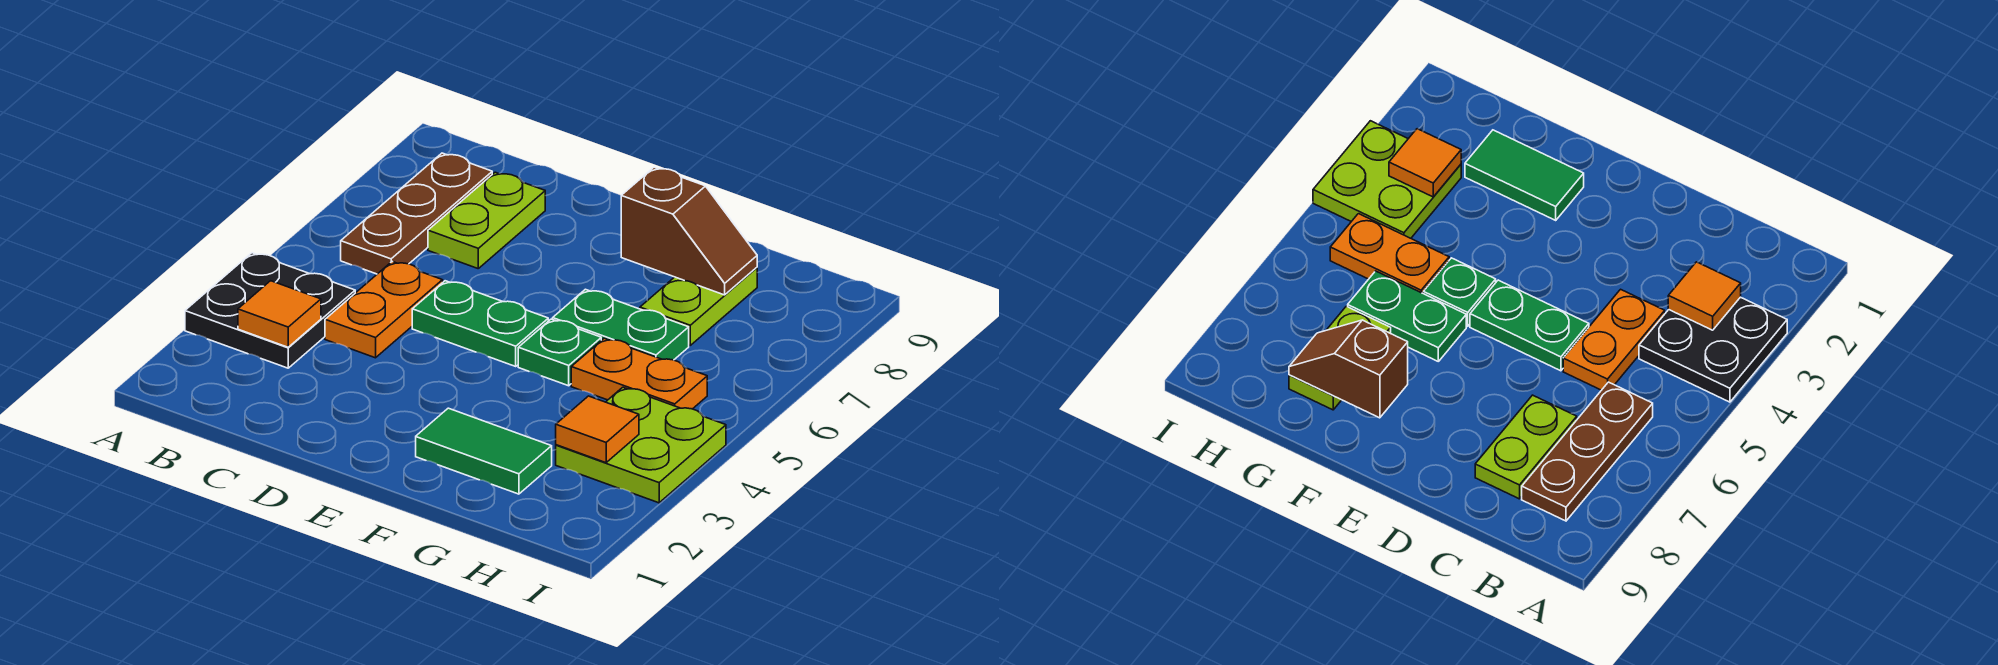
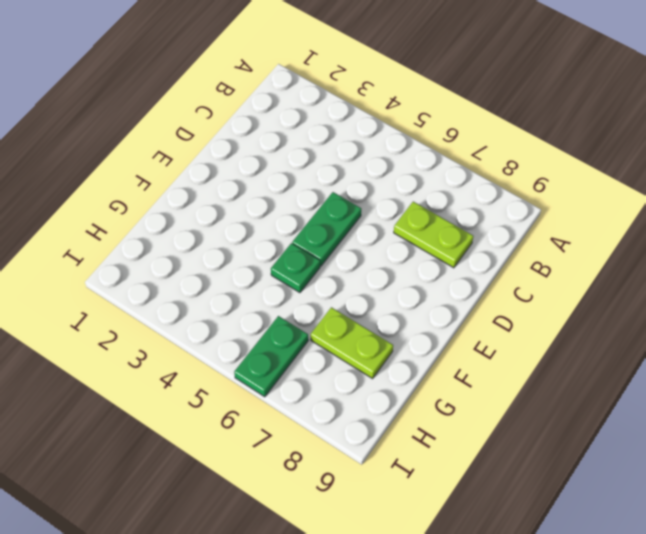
green 1x2 plate [234,316,308,397] -> green 1x2 plate moved to [553,289,689,360]
none -> black 2x2 plate [185,253,355,368]
none -> brown 1x3 plate [341,153,492,274]
none -> orange 1x2 plate [325,262,443,358]

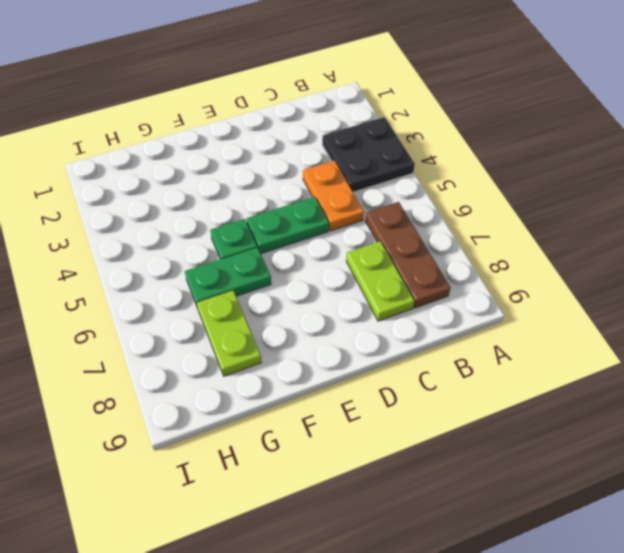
none -> green 1x2 tile [416,408,552,494]
none -> orange 1x2 plate [571,338,707,409]
none -> lime 2x2 plate [556,387,726,503]

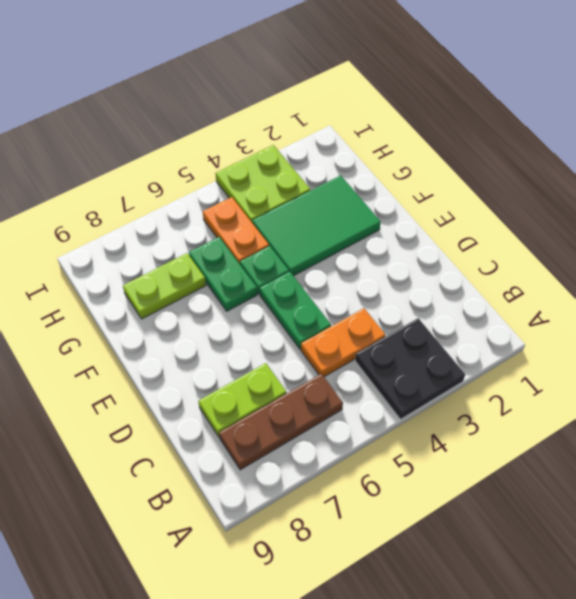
green 2x3 tile [252,175,381,276] -> green 1x2 tile [416,408,552,494]
none -> orange 1x1 tile [238,281,321,347]
none -> brown 1x2 slope [621,167,757,295]
none -> orange 1x1 tile [556,396,639,463]

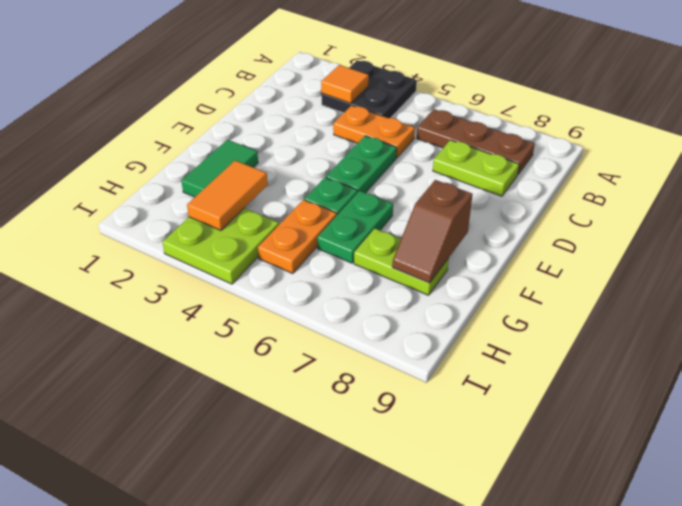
orange 1x2 tile [187,160,268,230] -> orange 1x1 tile [556,396,639,463]

